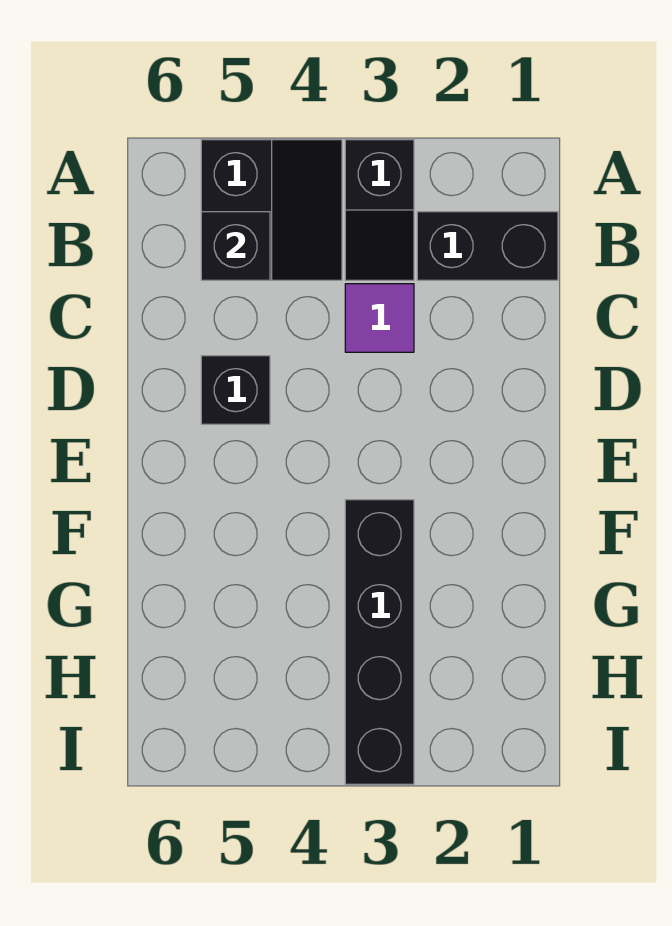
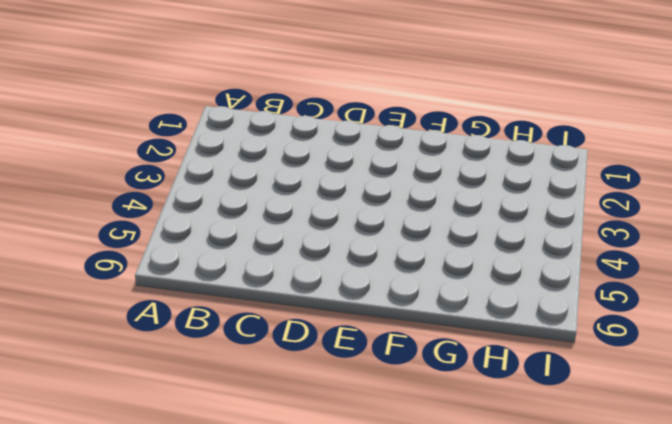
none -> black 1x2 slope [345,140,414,280]
none -> black 2x2 slope [201,140,342,280]

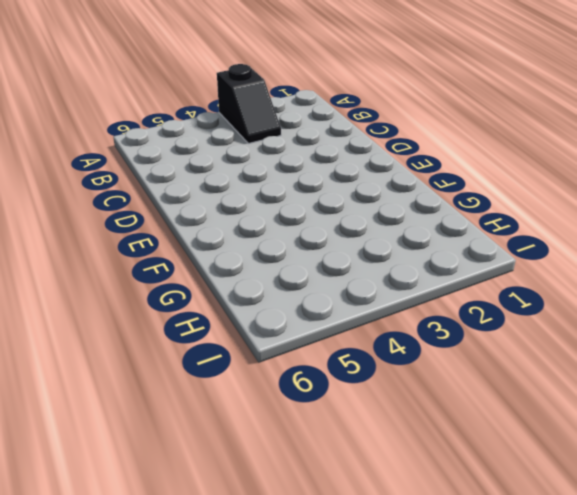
none -> black 2x2 slope [201,140,342,280]
none -> black 1x2 brick [417,212,558,280]

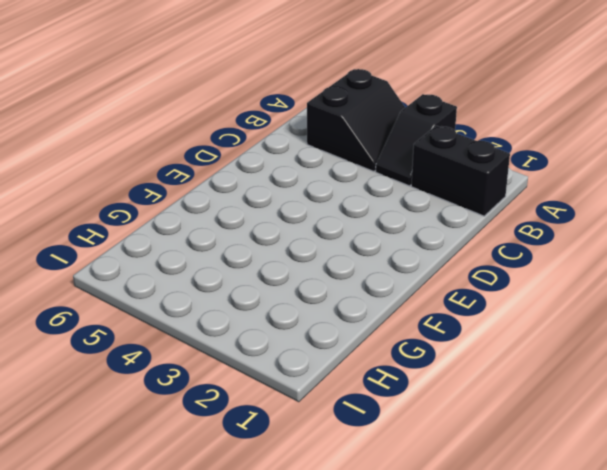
none -> purple 1x1 tile [345,284,414,352]
none -> black 1x1 brick [201,356,270,424]

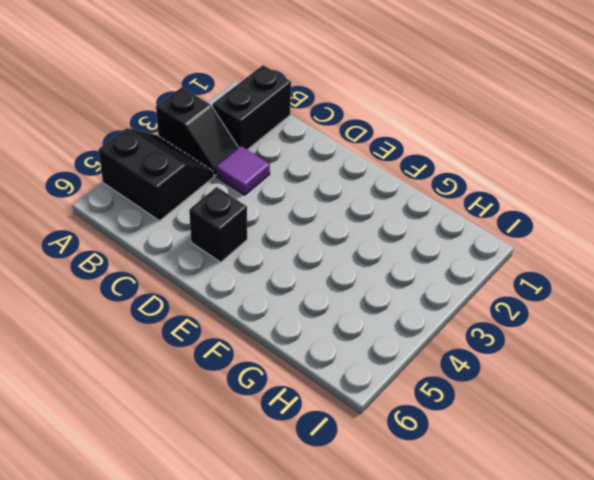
none -> black 1x4 brick [345,500,414,784]
none -> black 1x1 brick [201,212,270,280]

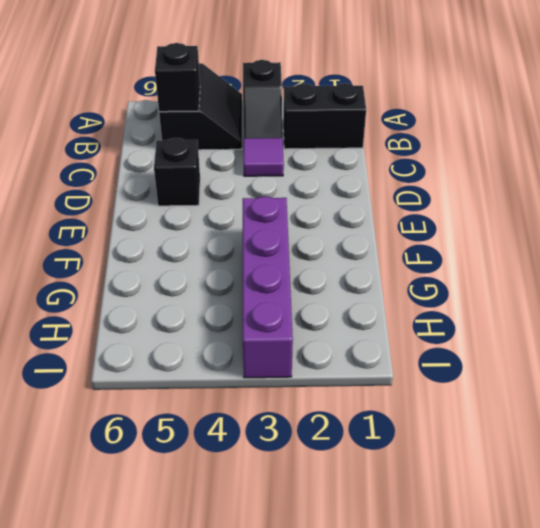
purple 1x4 brick [243,196,293,378] -> black 1x4 brick [345,500,414,784]

